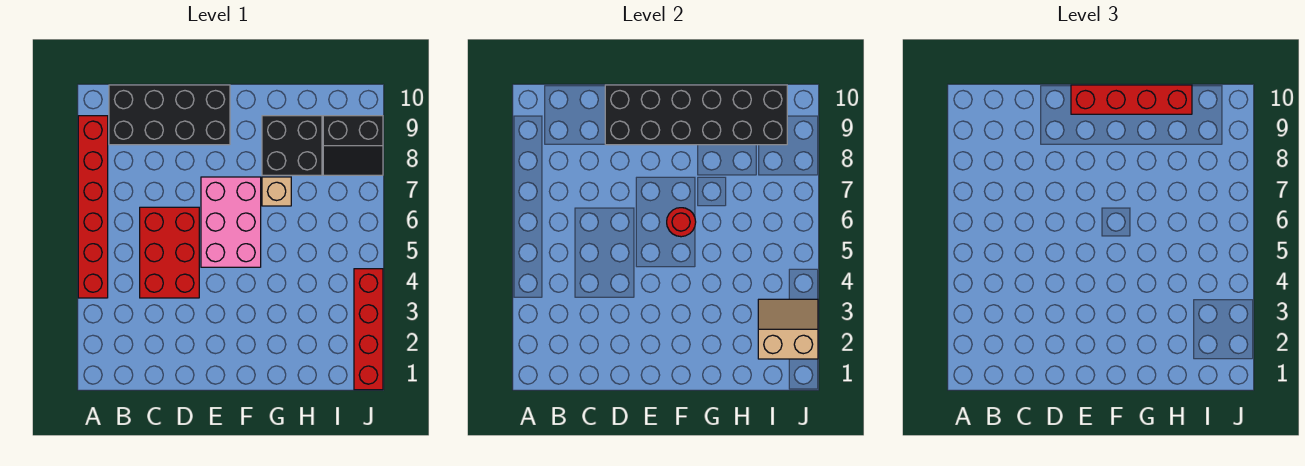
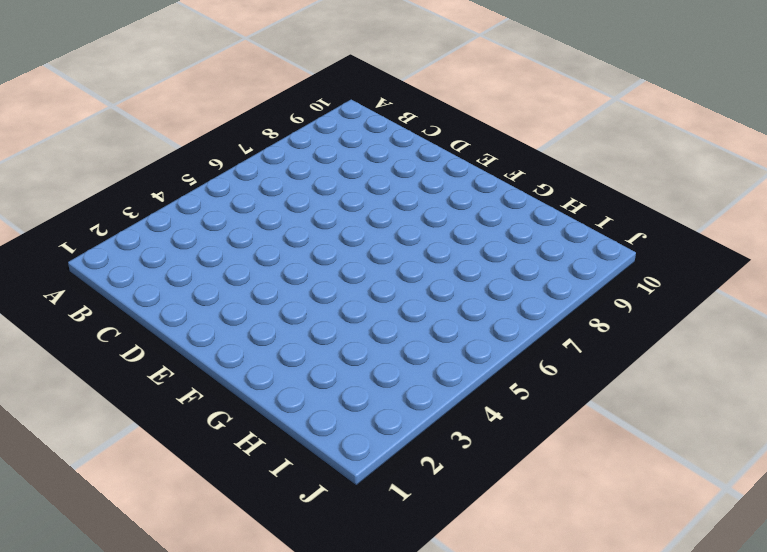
none -> red 1x6 brick [78,116,108,298]
none -> black 2x4 brick [109,85,230,145]
none -> red 2x3 brick [140,207,199,298]

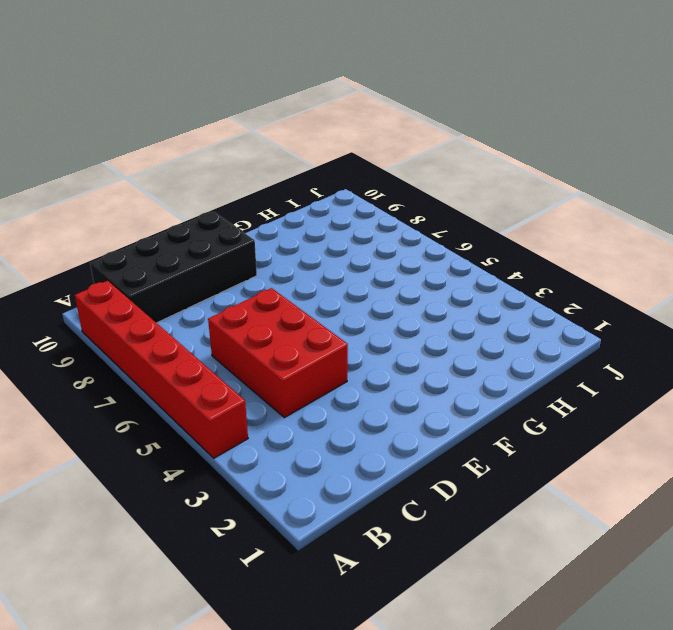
none -> pink 2x3 brick [201,177,261,267]
none -> tan 1x1 brick [262,177,291,206]
none -> black 2x2 brick [262,116,322,175]

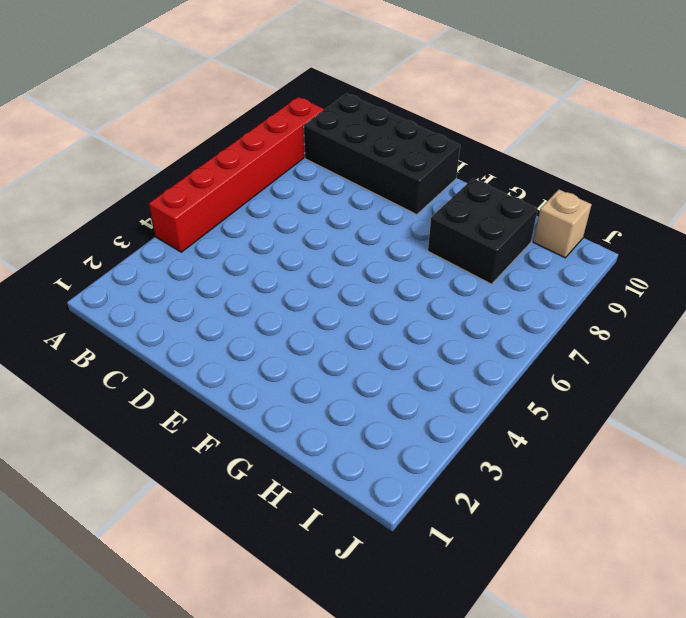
tan 1x1 brick [534,190,592,258] -> tan 1x1 brick moved to [262,177,291,206]
none -> red 2x3 brick [140,207,199,298]
none -> pink 2x3 brick [201,177,261,267]
none -> black 2x2 slope [323,116,383,175]

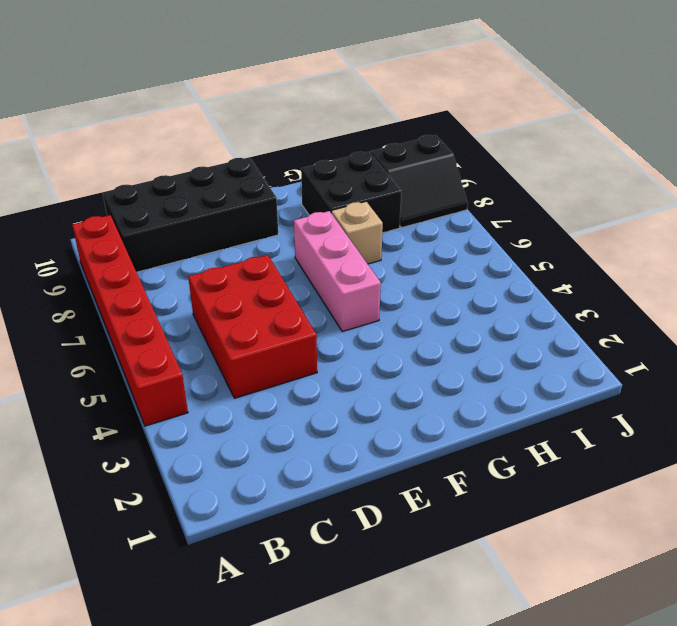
pink 1x3 brick [294,211,381,332] -> pink 2x3 brick [201,177,261,267]
none -> red 1x4 brick [354,269,383,390]
none -> black 2x6 brick [605,85,787,145]
none -> red 1x1 round brick [667,208,696,237]

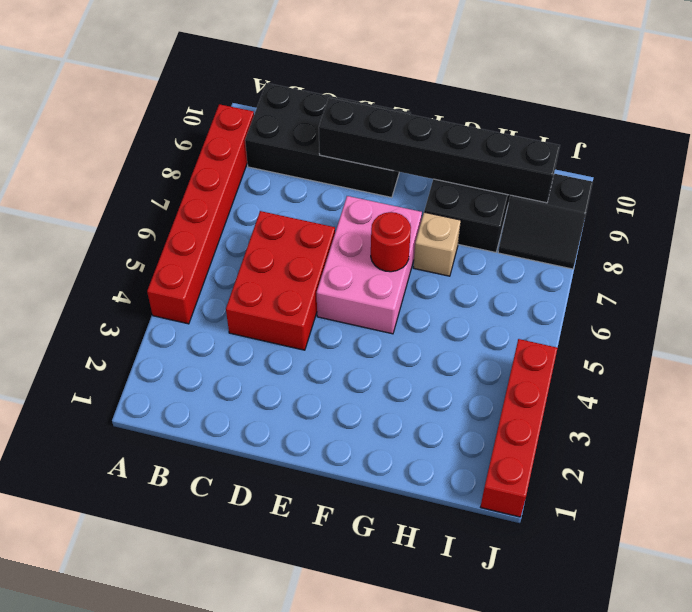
black 1x6 brick [319,98,560,203] -> black 2x6 brick [605,85,787,145]
none -> tan 2x2 slope [758,299,818,359]
none -> red 1x4 brick [1071,85,1192,114]

